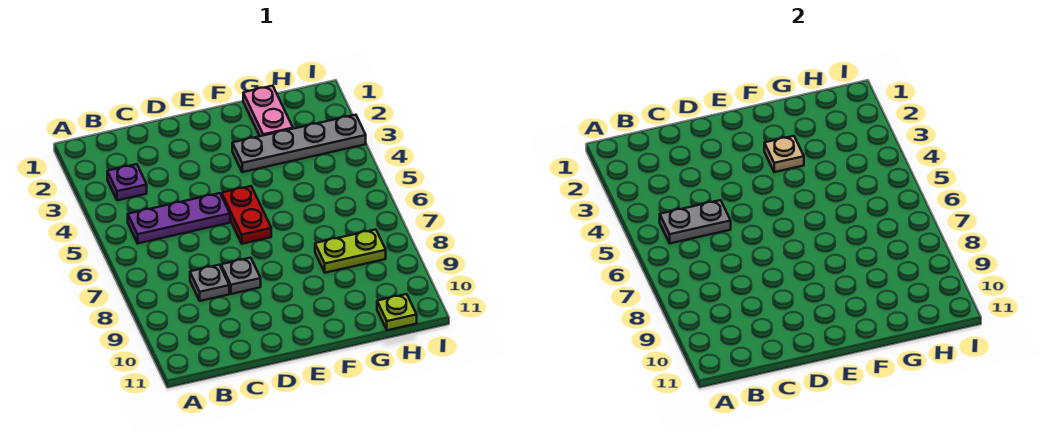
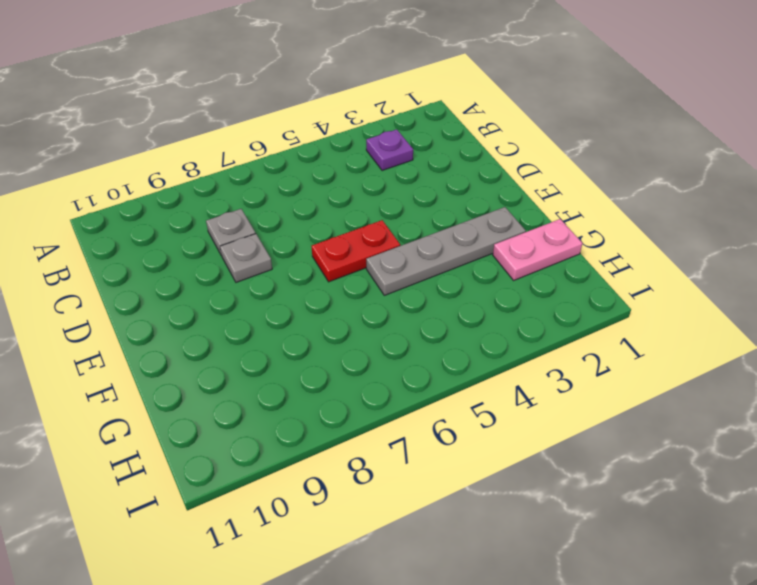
grey 1x4 plate [366,207,526,295] -> grey 1x4 plate turned to [232,115,366,172]
none -> purple 1x3 plate [128,193,230,243]
none -> lime 1x2 plate [315,229,386,273]

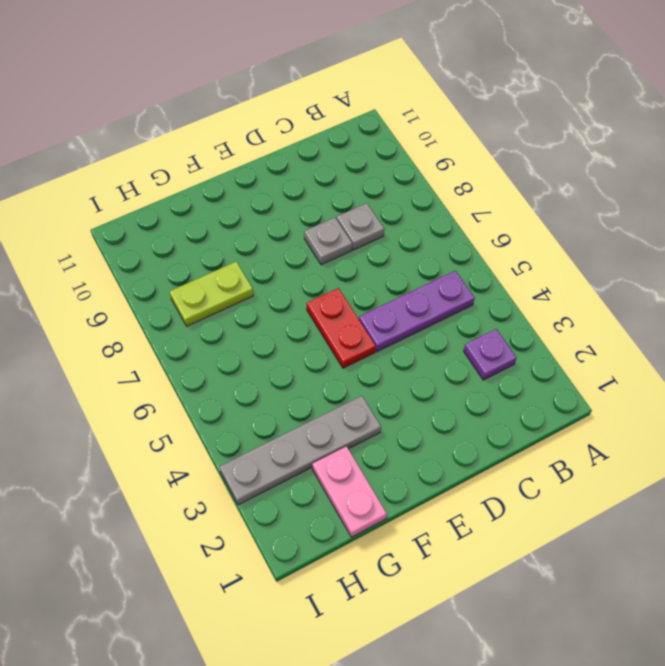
none -> lime 1x1 plate [377,294,417,330]
none -> grey 1x2 plate [660,200,731,243]

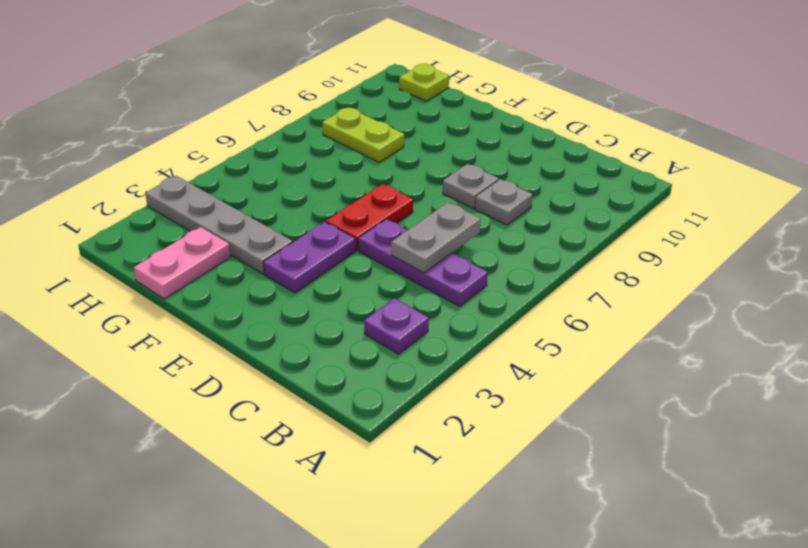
grey 1x2 plate [391,202,481,273] -> grey 1x2 plate turned to [660,200,731,243]
purple 1x2 plate [263,222,356,293] -> none
none -> tan 1x1 plate [764,136,804,172]

